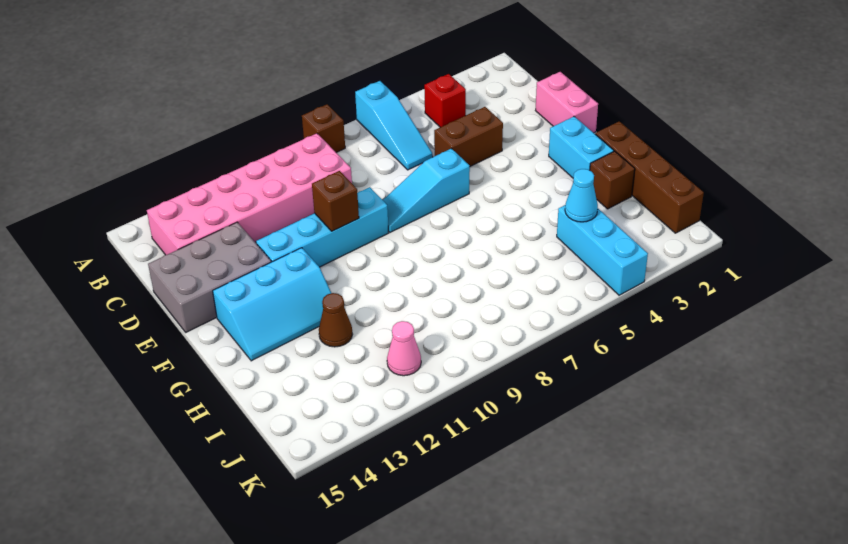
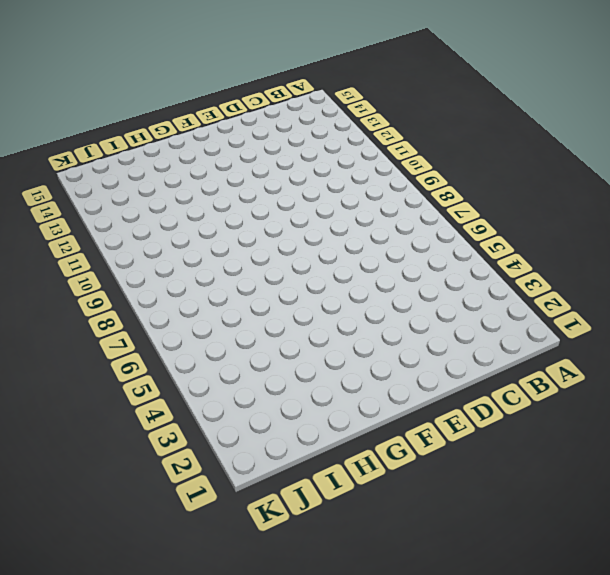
none -> cyan 1x3 slope [355,81,433,170]
none -> brown 1x1 brick [302,104,345,152]
none -> red 1x1 brick [424,74,466,127]

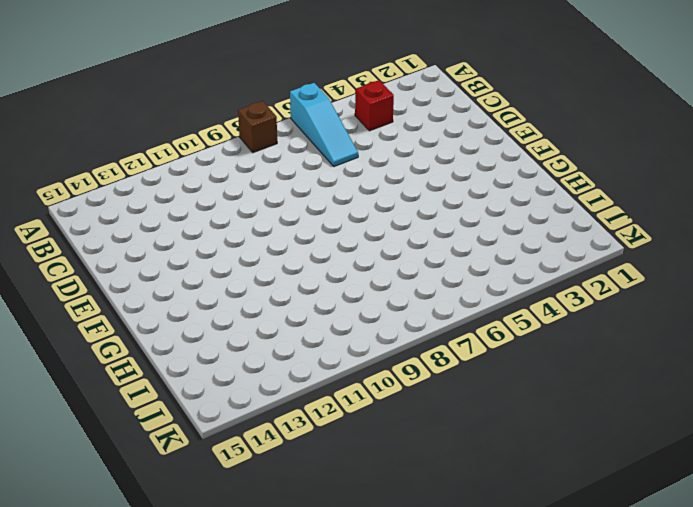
none -> pink 2x6 brick [147,133,352,255]
none -> pink 1x2 brick [536,72,598,133]
none -> brown 1x2 brick [434,107,503,166]

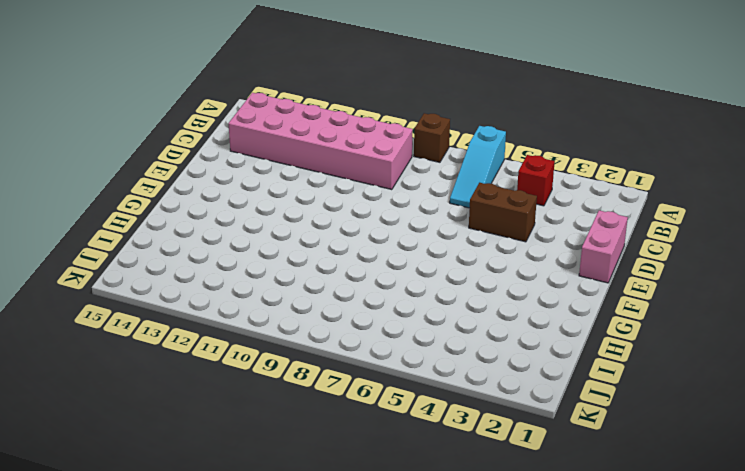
none -> grey 2x3 brick [148,222,271,332]
none -> cyan 1x3 slope [383,149,470,232]
none -> cyan 1x4 brick [256,187,389,267]

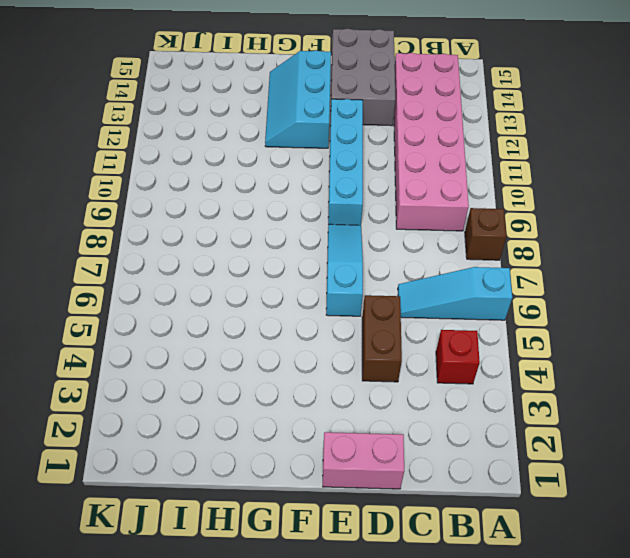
none -> cyan 1x2 brick [549,116,614,178]
none -> brown 1x4 brick [595,121,704,233]
none -> brown 1x1 brick [590,151,635,209]

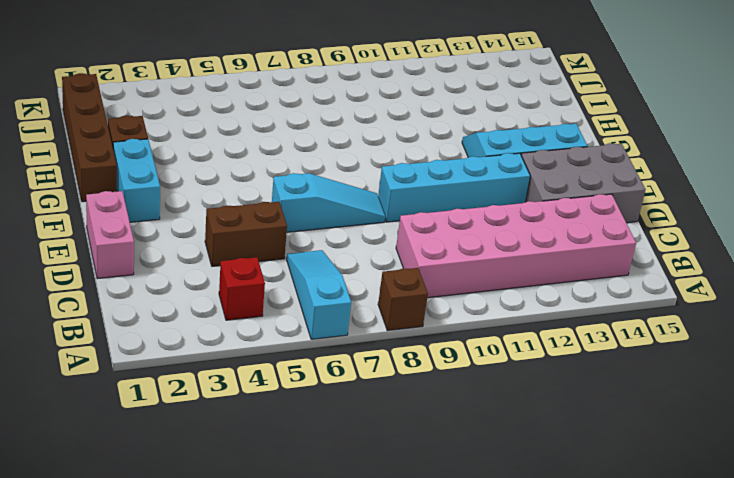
none -> brown 1x1 cone [319,293,353,347]
none -> cyan 1x3 brick [557,205,648,295]
none -> pink 1x1 cone [387,321,421,376]

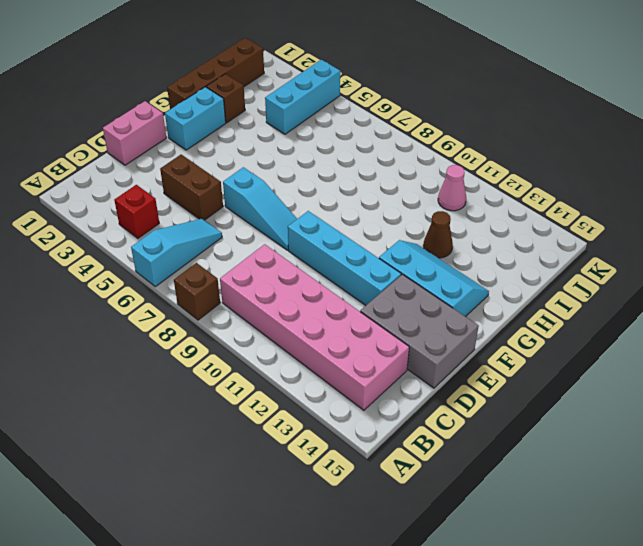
none -> brown 1x1 brick [312,171,359,231]
none -> cyan 1x1 cone [565,169,598,222]

